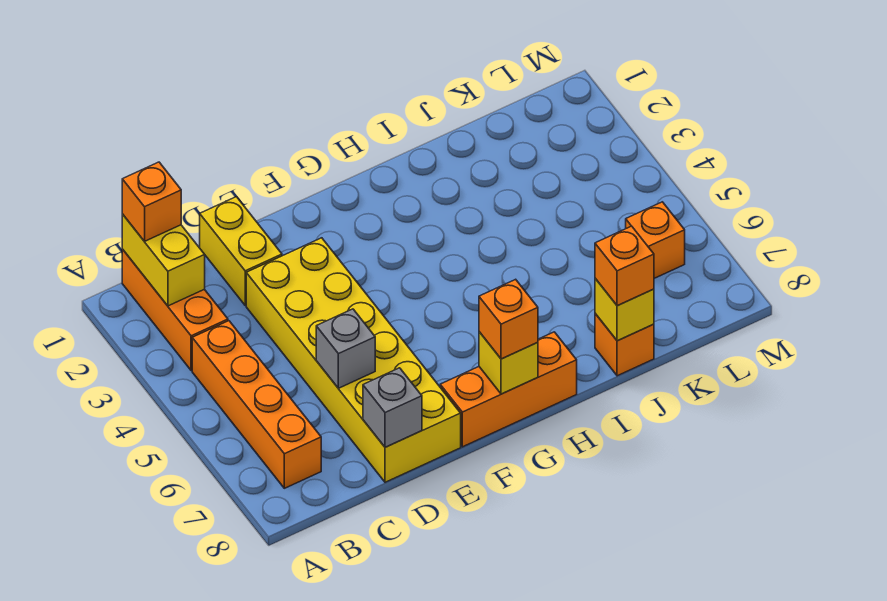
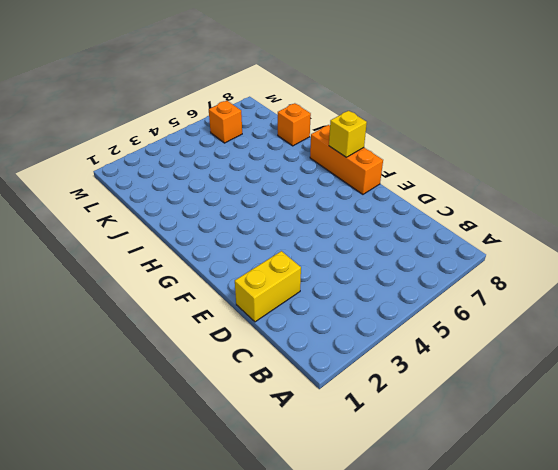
none -> orange 1x3 brick [122,249,228,371]
none -> orange 1x4 brick [192,321,321,488]
none -> yellow 2x6 brick [246,238,461,482]

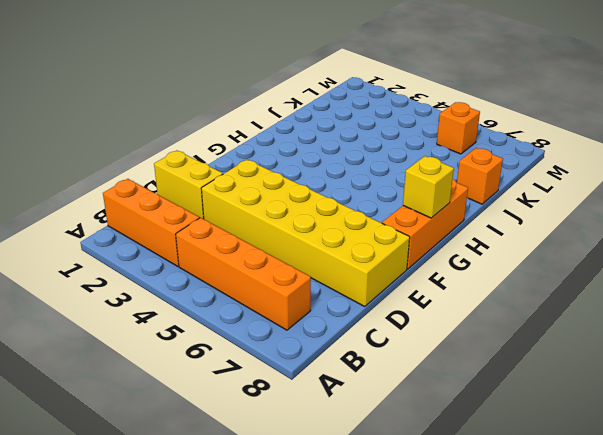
none -> yellow 1x2 brick [122,214,205,306]
none -> grey 1x1 brick [316,309,375,388]
none -> grey 1x1 brick [363,368,422,447]

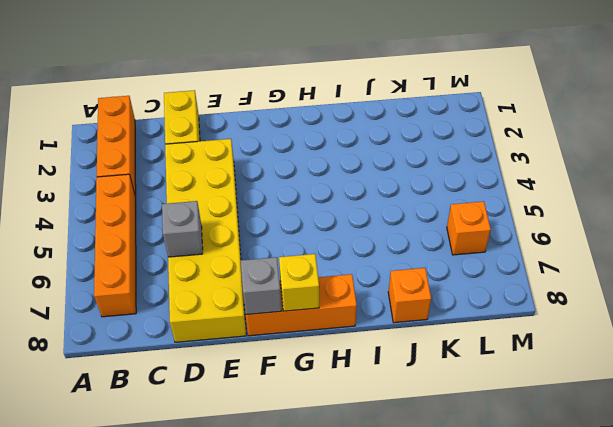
grey 1x1 brick [241,257,281,315] -> grey 1x1 brick moved to [363,368,422,447]
none -> yellow 1x2 brick [122,214,205,306]
none -> yellow 1x1 brick [595,278,654,341]
none -> orange 1x1 brick [122,162,181,241]

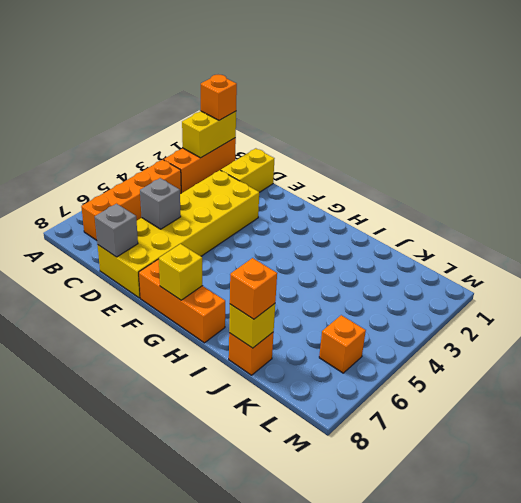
none -> orange 1x1 brick [479,279,538,359]

